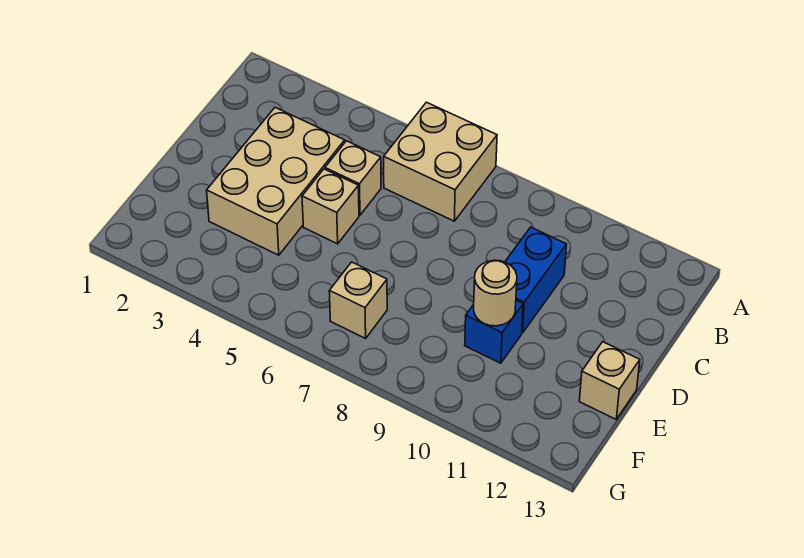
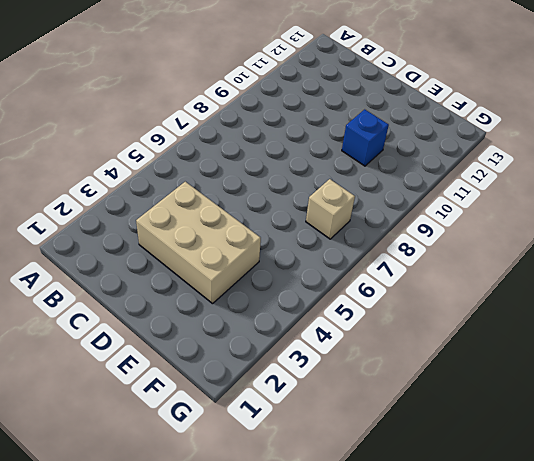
none -> tan 2x2 brick [384,102,497,221]
none -> tan 1x1 brick [325,141,381,215]

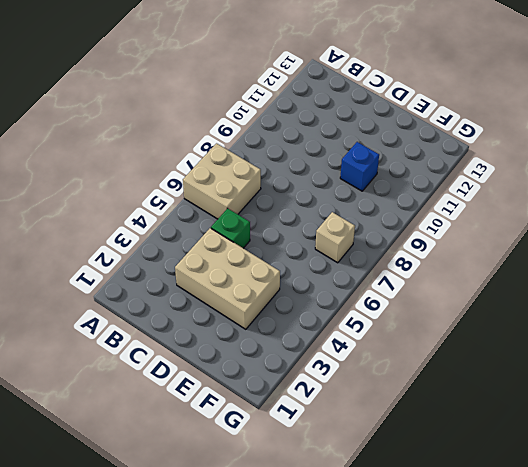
green 1x1 brick [211,208,250,248] -> tan 1x1 brick [325,141,381,215]
none -> blue 1x2 brick [505,227,566,333]
none -> tan 1x1 brick [302,169,359,244]

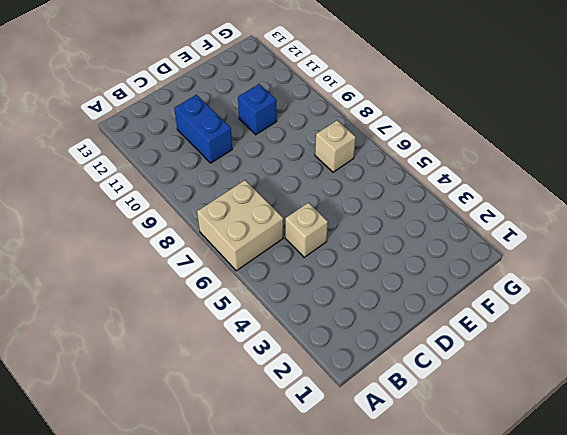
blue 1x2 brick [174,95,232,163] -> blue 1x2 brick turned to [505,227,566,333]
none -> tan 2x3 brick [207,108,345,255]
none -> tan 1x1 brick [302,169,359,244]

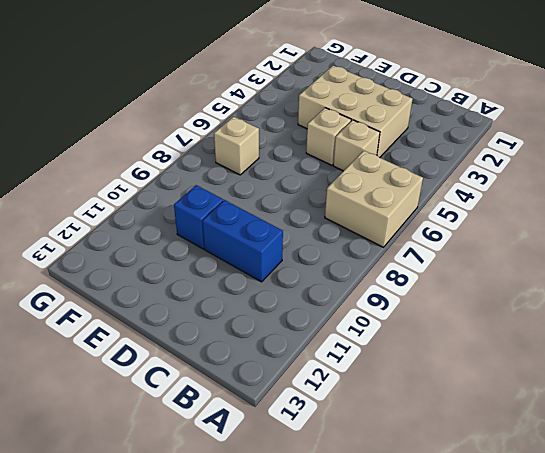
none -> tan 1x1 brick [579,342,640,419]
none -> tan 1x1 round brick [474,260,517,326]

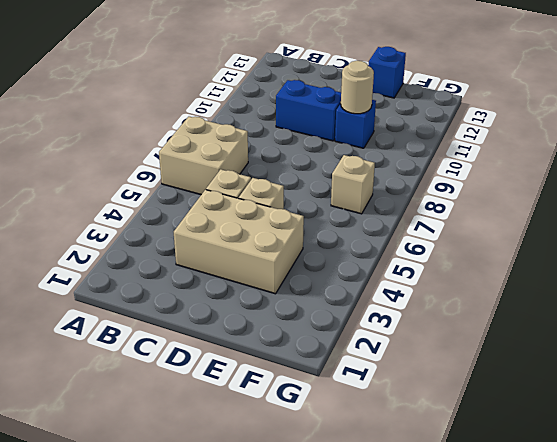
blue 1x1 brick [368,47,406,98] -> tan 1x1 brick [579,342,640,419]

